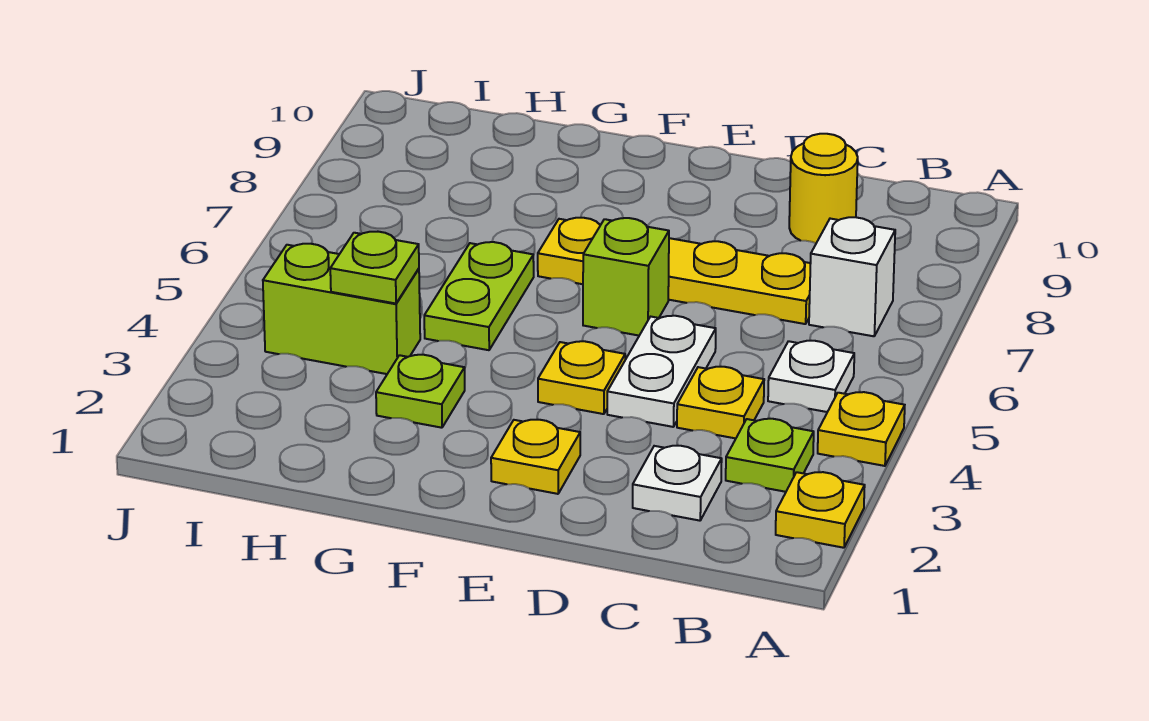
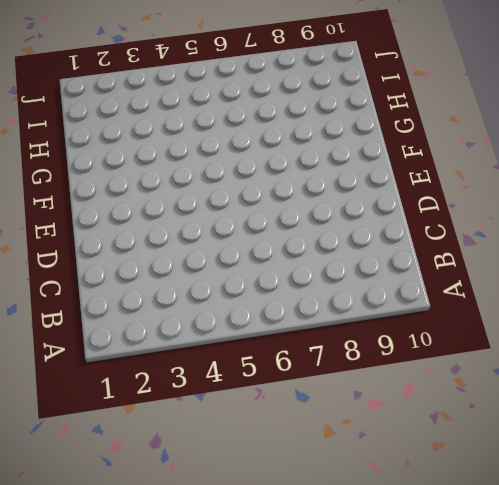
none -> yellow 1x1 plate [776,472,865,548]
none -> yellow 1x1 plate [818,392,905,466]
none -> lime 1x1 plate [726,419,814,492]

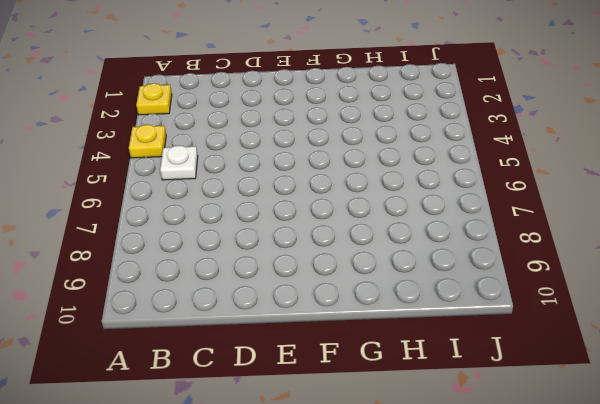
none -> lime 1x1 plate [726,419,814,492]
none -> white 1x1 brick [809,217,895,336]
none -> white 1x1 plate [633,446,722,521]

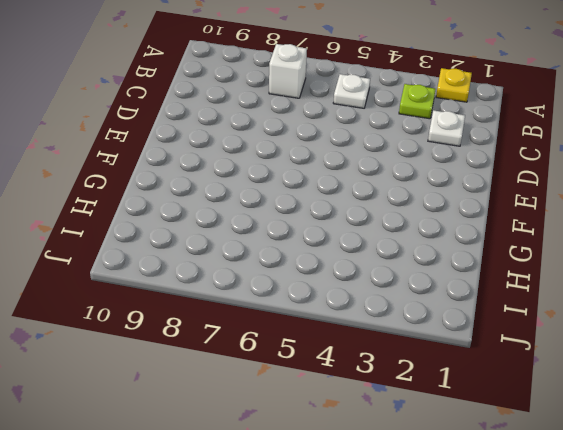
none -> yellow 1x1 plate [818,392,905,466]
none -> yellow 1x1 plate [677,367,764,438]
none -> yellow 1x4 plate [538,218,811,324]

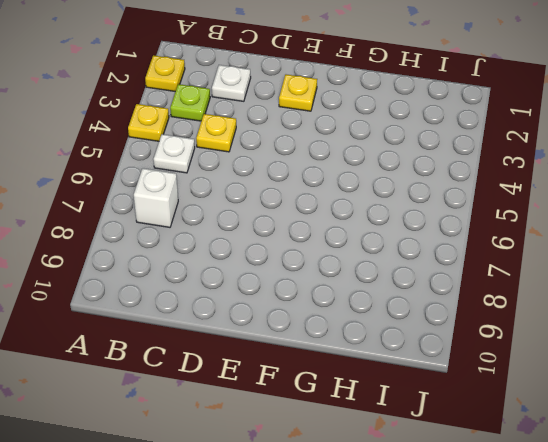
none -> yellow 1x4 plate [538,218,811,324]
none -> yellow 1x1 round brick [789,134,858,243]
none -> white 1x2 plate [607,316,716,427]

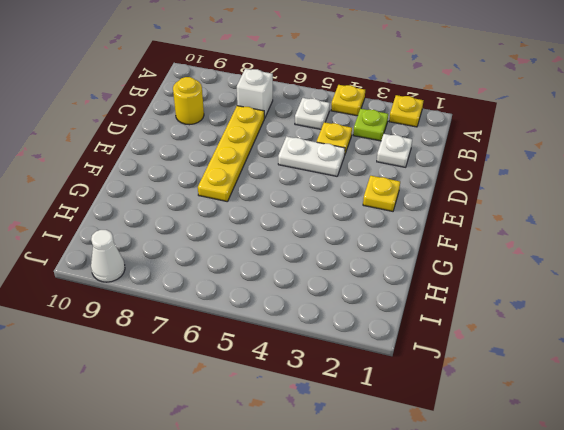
white 1x1 cone [91,230,125,282] -> none
none -> yellow 1x1 plate [538,341,625,414]
none -> lime 1x1 brick [583,218,669,336]
none -> lime 1x1 plate [376,355,465,428]

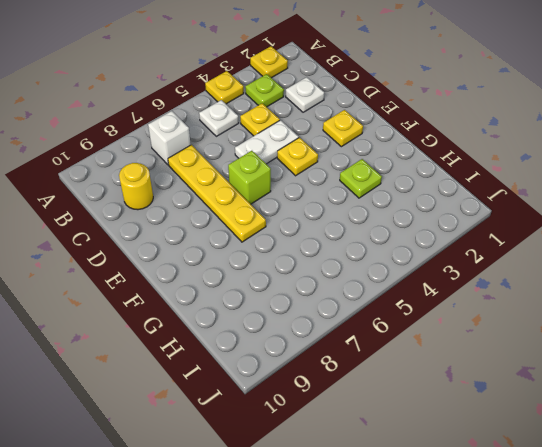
none -> lime 1x2 plate [424,242,534,350]
none -> lime 1x2 brick [263,244,420,374]
none -> lime 1x1 plate [330,232,419,304]

